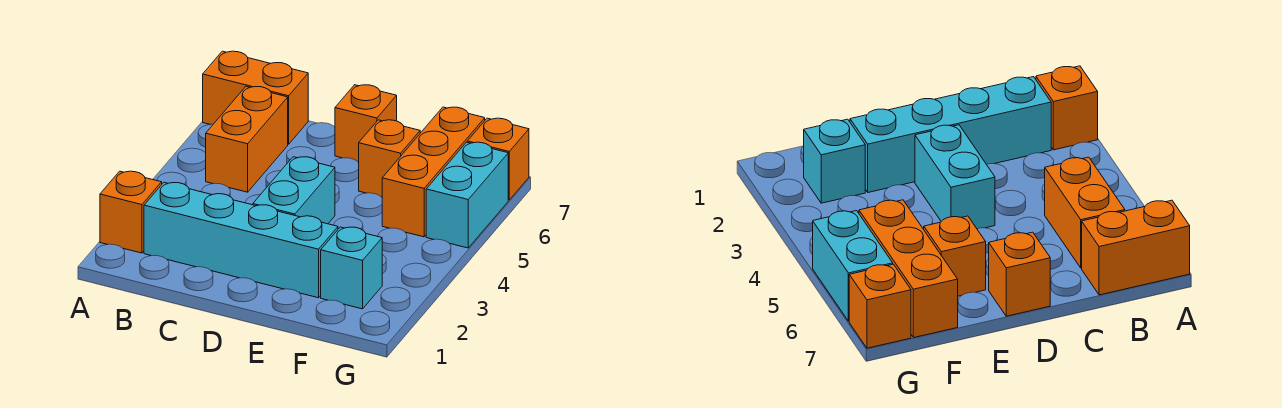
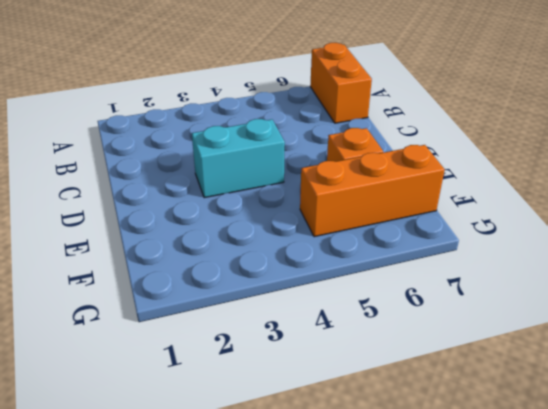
none -> orange 1x1 brick [100,171,162,253]
none -> cyan 1x4 brick [144,183,338,298]

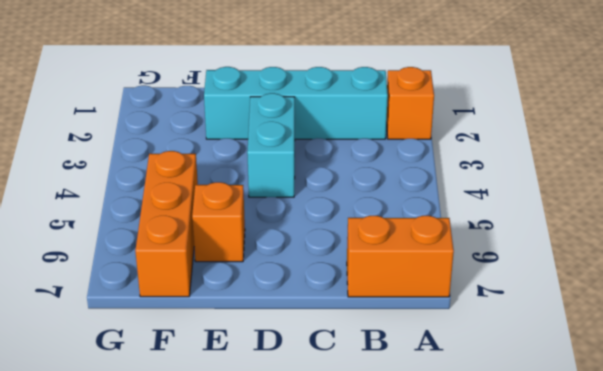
none -> orange 1x2 brick [206,87,288,192]
none -> orange 1x1 brick [335,85,397,162]

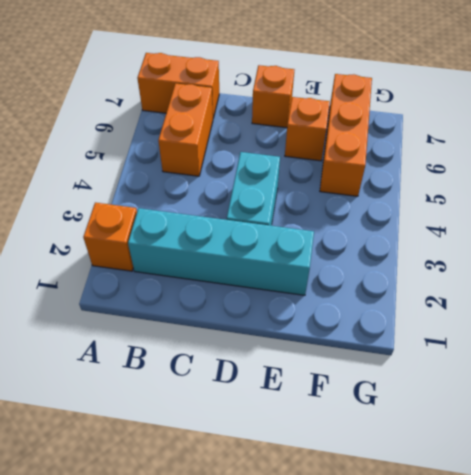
none -> cyan 1x1 brick [321,227,382,309]
none -> cyan 1x2 brick [426,142,508,248]

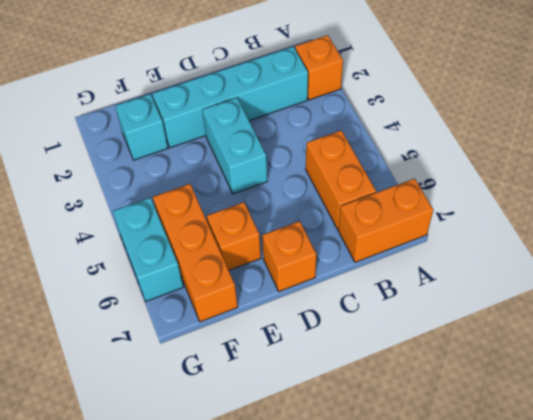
none -> orange 1x1 brick [467,118,529,200]

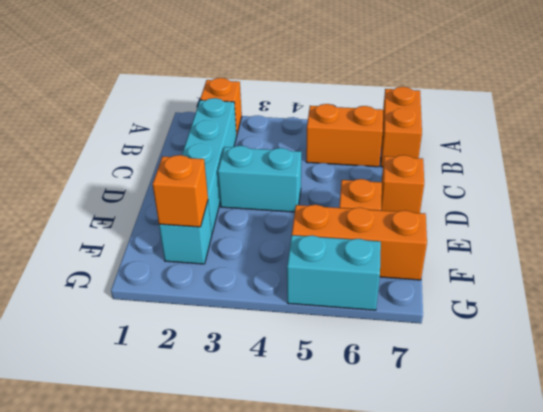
orange 1x1 brick [153,155,208,227] -> orange 1x1 brick moved to [467,118,529,200]

